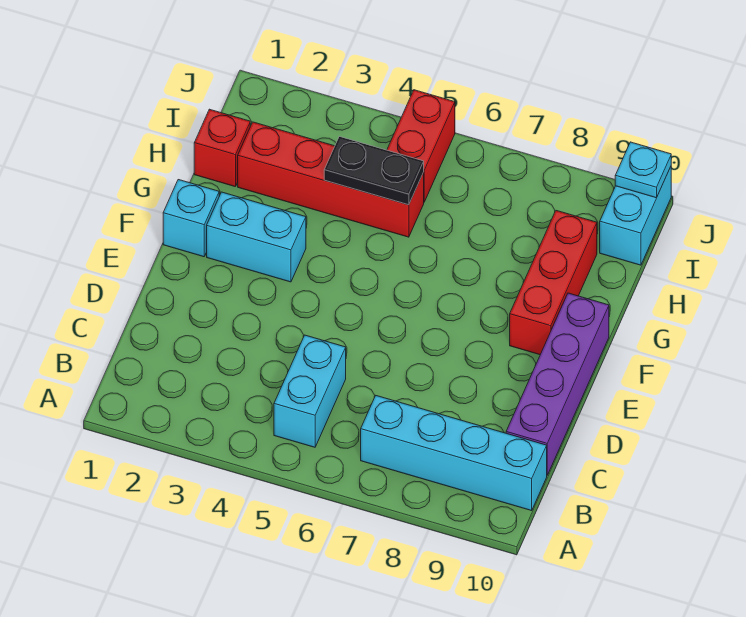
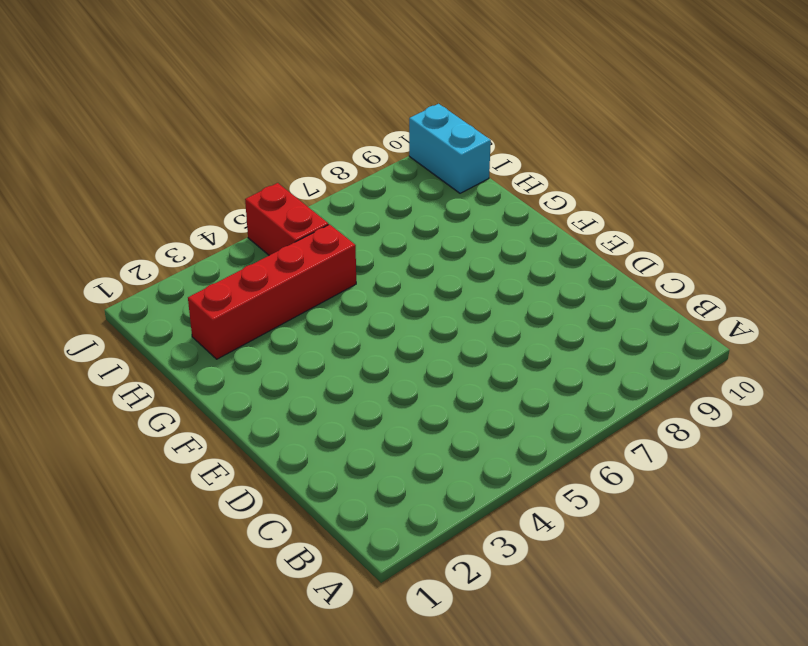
none -> cyan 1x2 brick [274,335,346,447]
none -> cyan 1x4 brick [361,396,547,511]
none -> purple 1x4 brick [506,293,609,475]

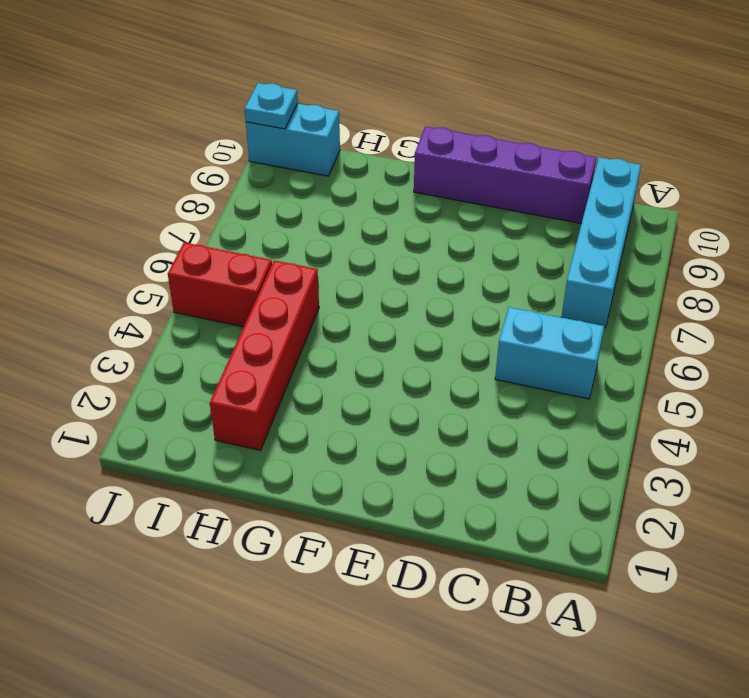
none -> cyan 1x1 brick [163,180,219,257]
none -> cyan 1x2 brick [207,192,306,282]
none -> red 1x3 brick [510,211,597,355]

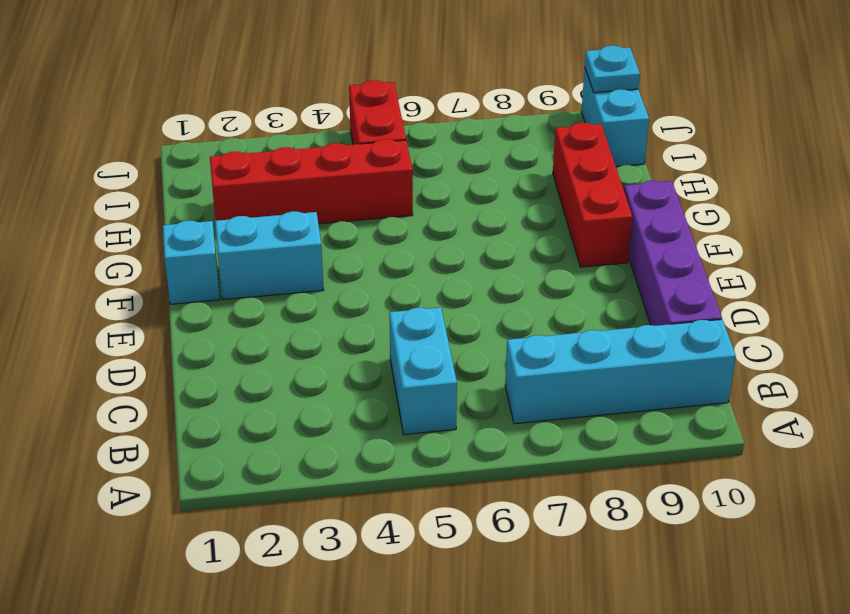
none -> red 1x1 brick [194,109,250,187]
none -> black 1x2 plate [324,136,424,205]

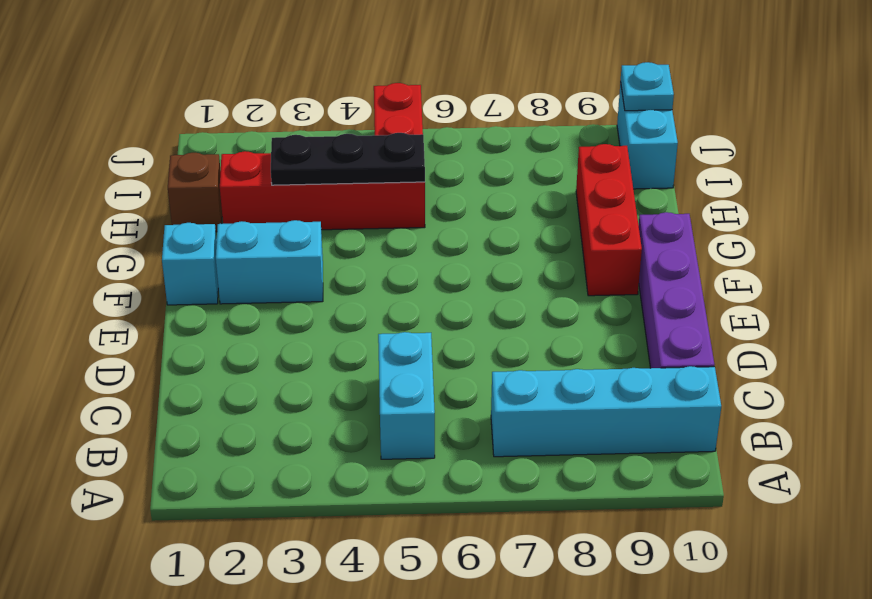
brown 1x1 brick [168,153,222,232] -> red 1x1 brick [194,109,250,187]
black 1x3 plate [271,133,425,185] -> black 1x2 plate [324,136,424,205]

